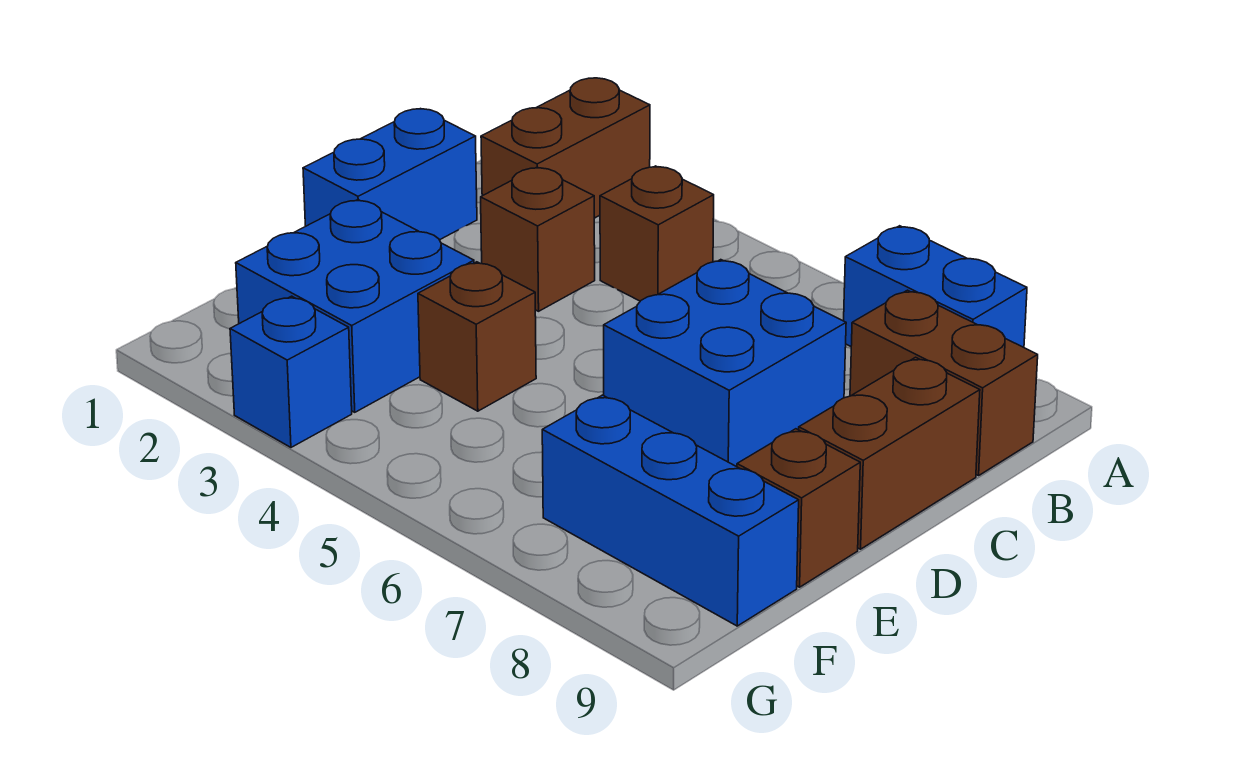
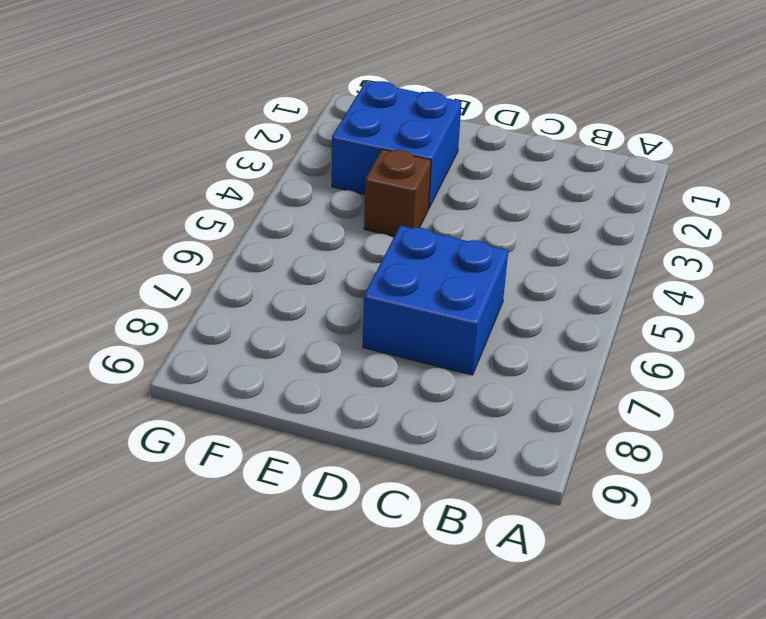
none -> brown 1x2 brick [481,78,650,218]
none -> blue 1x2 brick [844,226,1027,347]
none -> brown 1x1 brick [600,166,714,301]

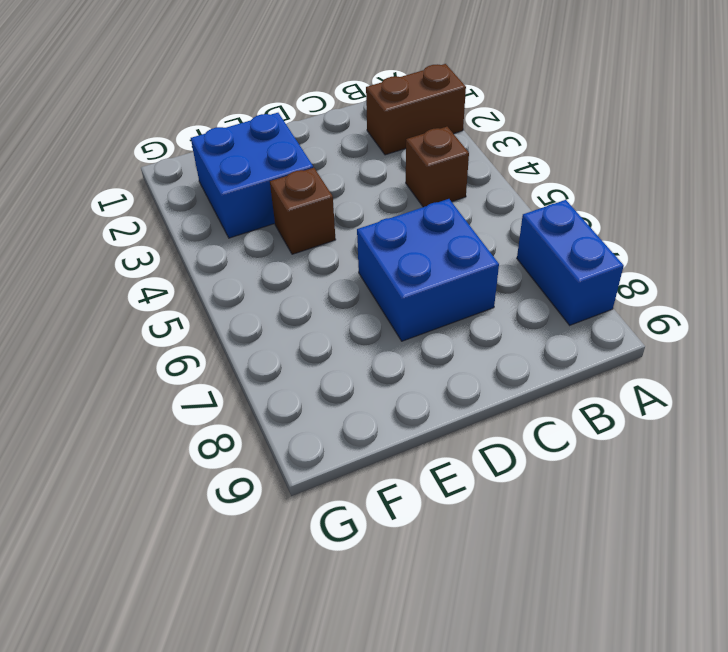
none -> brown 1x2 brick [850,290,1038,476]
none -> blue 1x2 brick [303,109,477,240]
none -> brown 1x1 brick [481,167,595,311]

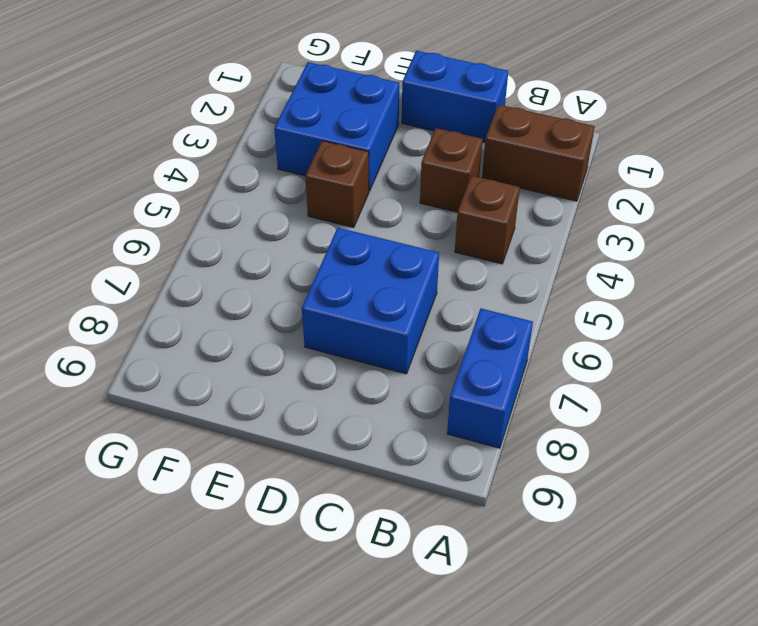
none -> brown 1x2 brick [850,290,1038,476]
none -> brown 1x2 brick [799,357,980,549]
none -> brown 1x1 brick [737,429,860,587]

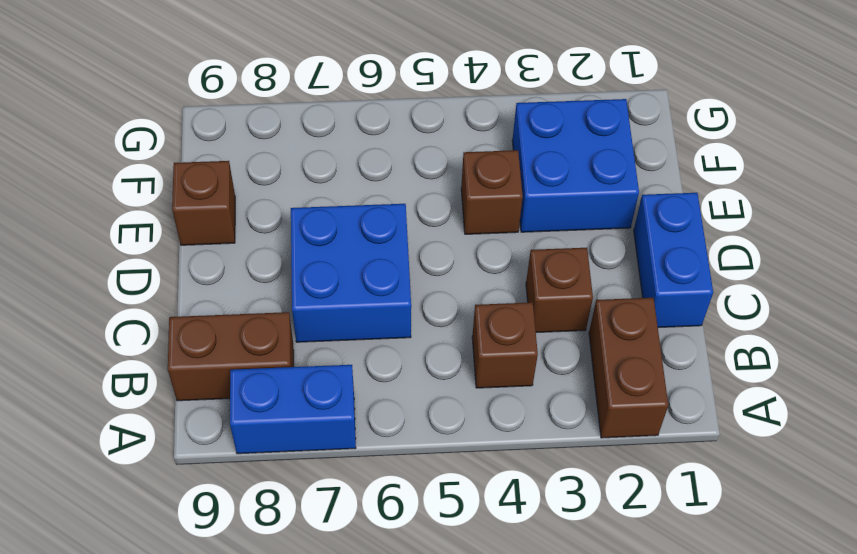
none -> brown 1x2 brick [799,357,980,549]
none -> blue 1x3 brick [542,395,799,626]
none -> blue 1x1 brick [230,296,352,447]

